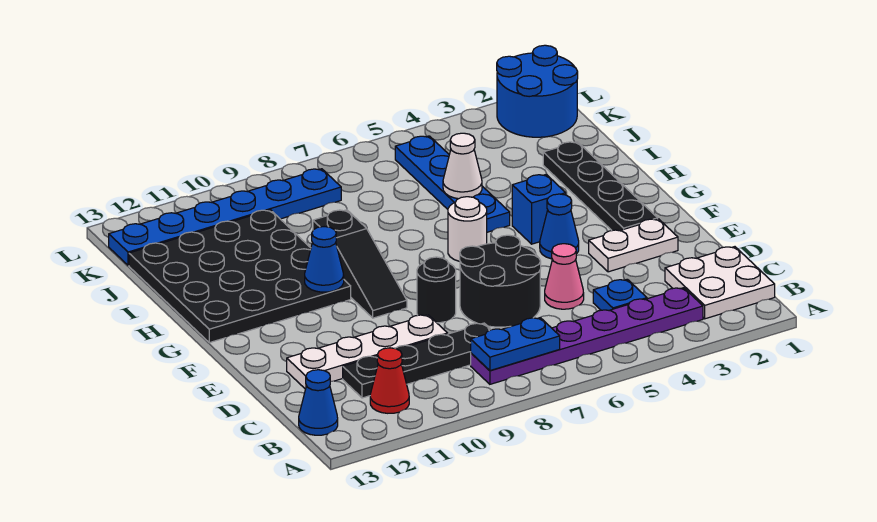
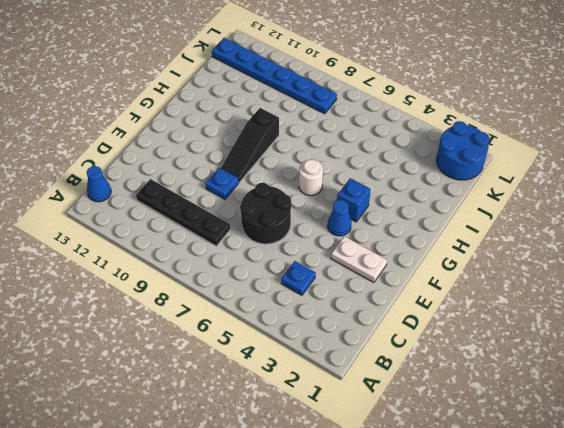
blue 1x1 plate [206,168,239,199] -> none
none -> white 2x2 plate [665,247,775,319]
none -> purple 1x6 plate [471,288,703,384]
none -> red 1x1 cone [370,348,409,413]

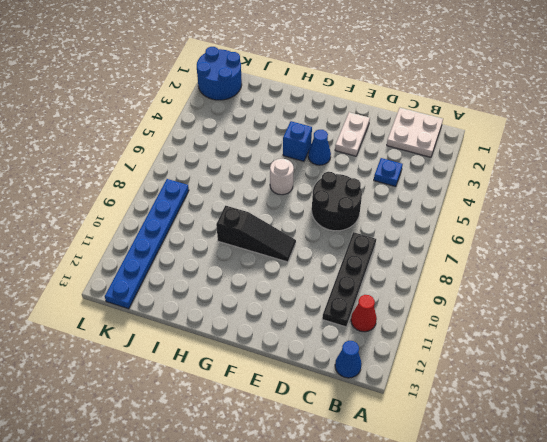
none -> purple 1x6 plate [471,288,703,384]
none -> pink 1x1 cone [545,244,584,309]
none -> white 1x4 plate [287,315,448,389]

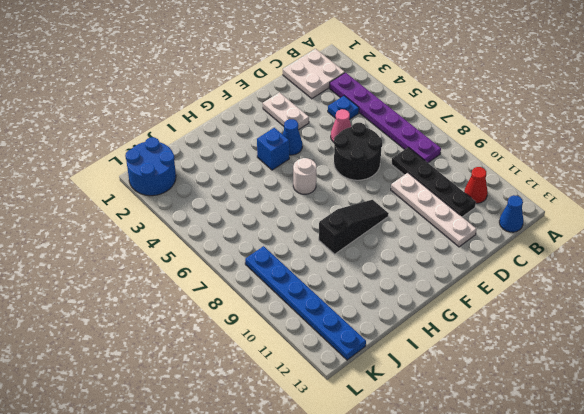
none -> black 1x1 round brick [417,257,456,323]
none -> black 1x4 plate [543,142,658,231]
none -> black 4x4 plate [129,210,351,343]

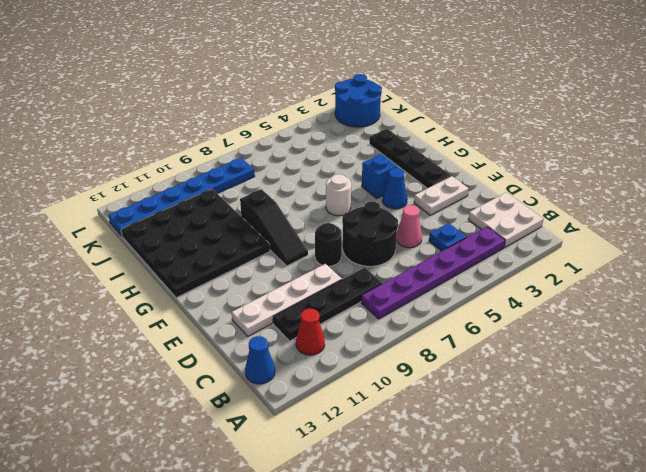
none -> blue 1x4 plate [395,136,510,232]
none -> blue 1x2 plate [471,318,560,371]
none -> blue 1x1 cone [305,227,344,292]

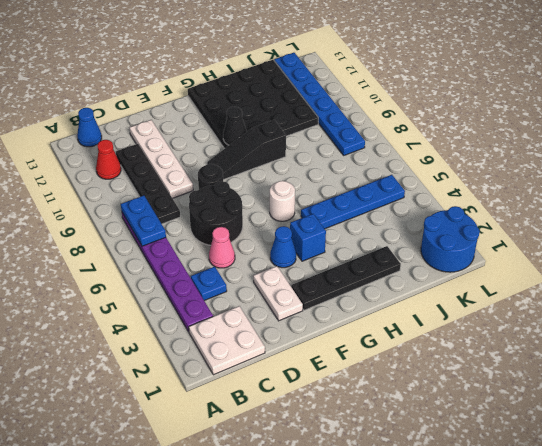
black 1x1 cone [223,107,247,145] -> blue 1x1 cone [305,227,344,292]
none -> white 1x1 cone [443,133,482,199]

